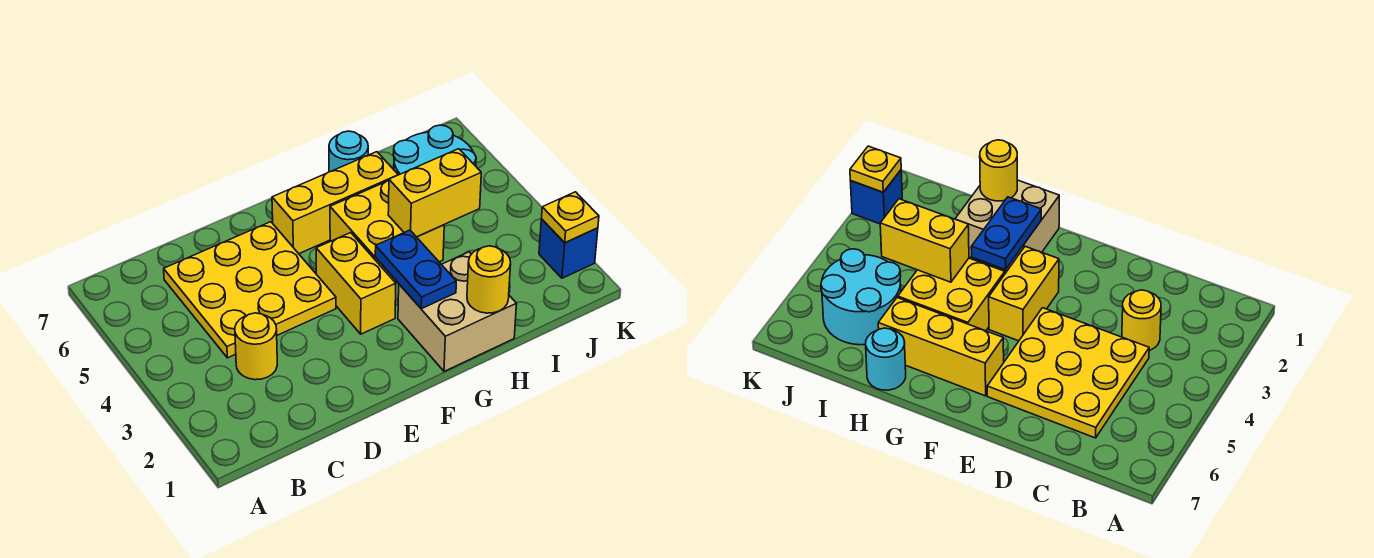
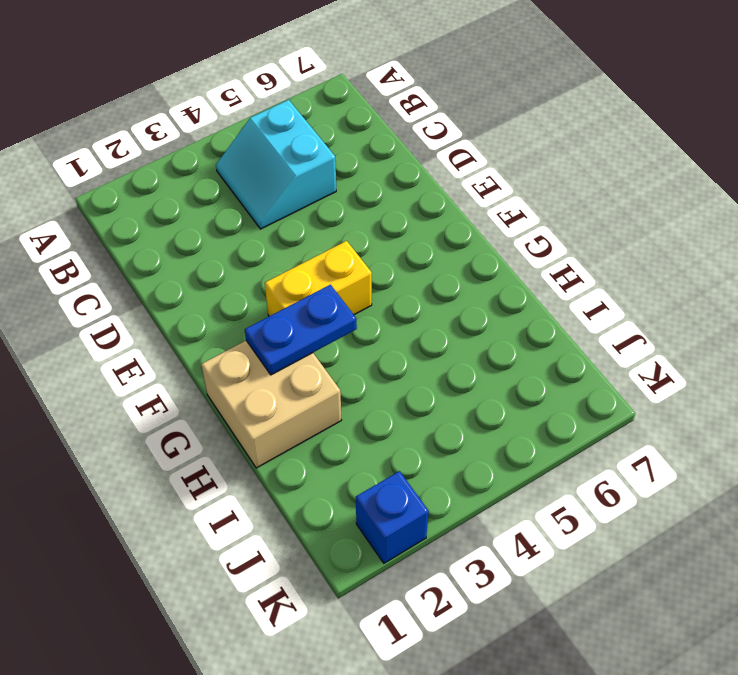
cyan 2x2 slope [216,100,336,229] -> yellow 3x3 plate [164,222,336,358]
none -> yellow 1x1 round brick [235,313,277,380]
none -> yellow 1x3 brick [272,152,398,254]
none -> yellow 2x2 brick [330,181,444,282]

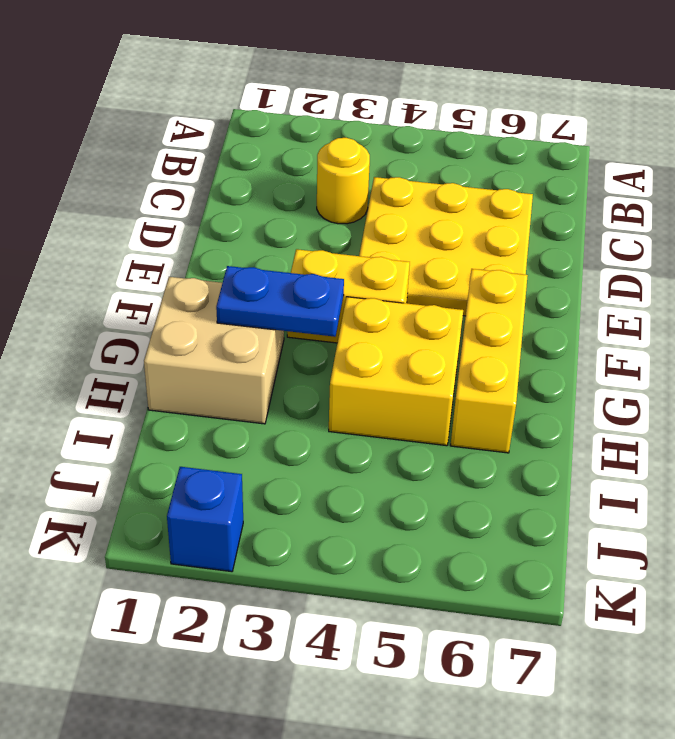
none -> cyan 1x1 round brick [329,131,368,172]
none -> cyan 2x2 round brick [393,125,476,175]
none -> yellow 1x1 round brick [467,246,511,313]

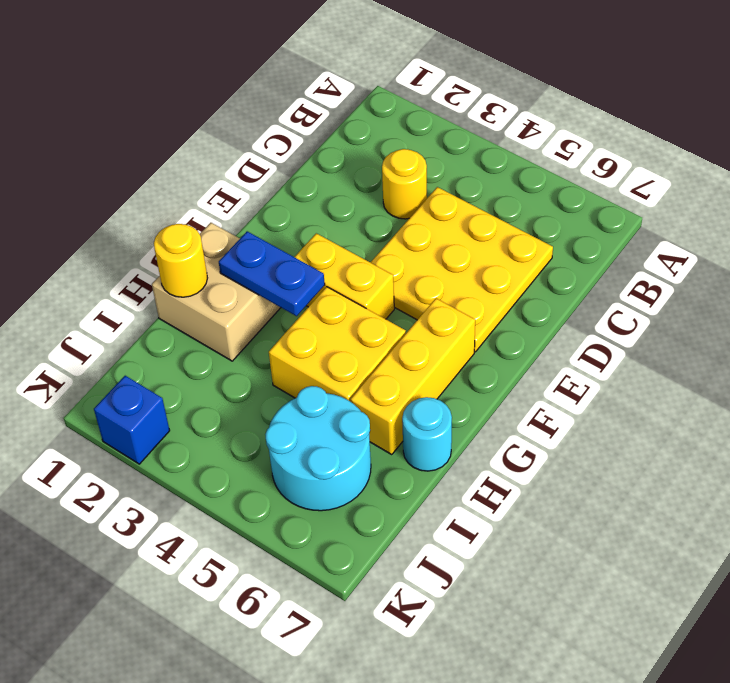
none -> yellow 1x2 brick [388,149,481,237]
none -> yellow 1x1 plate [541,192,599,243]

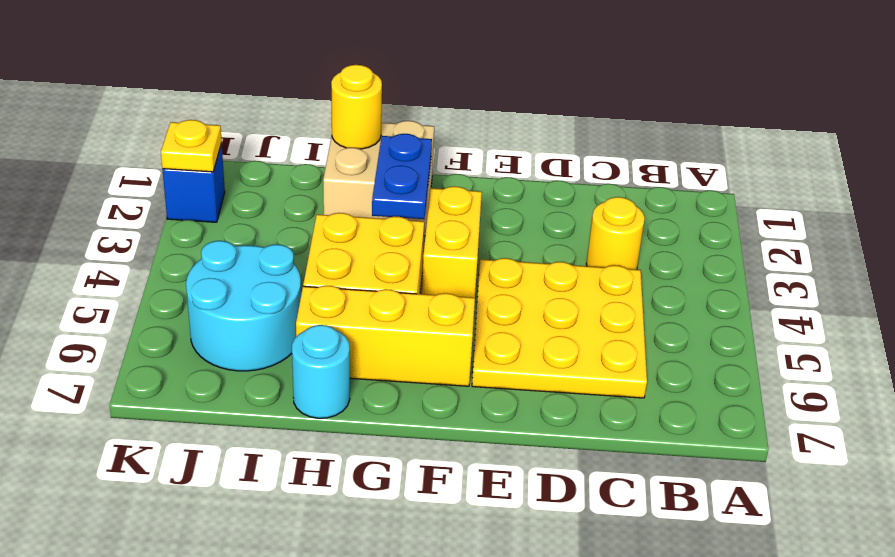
none -> yellow 1x2 brick [388,149,481,237]

